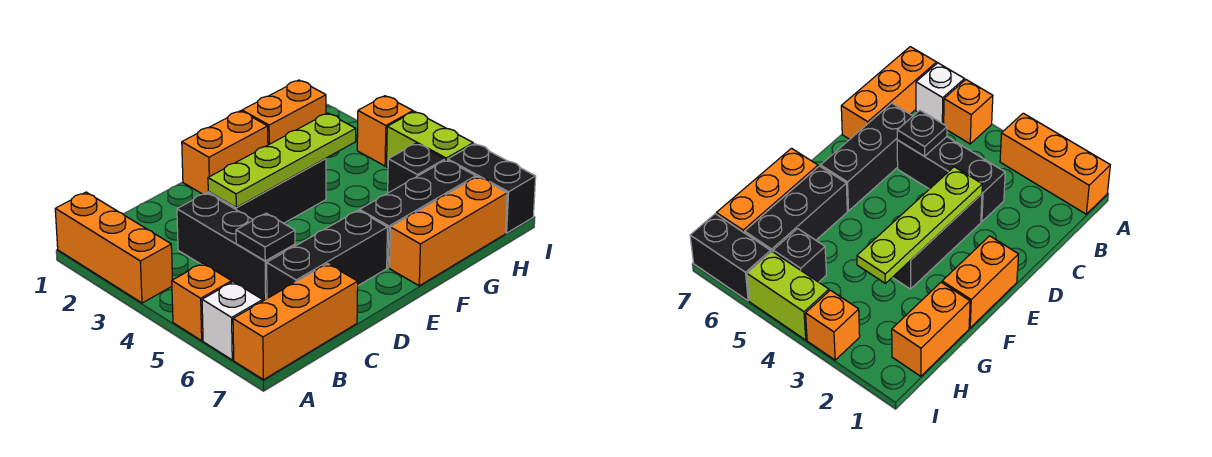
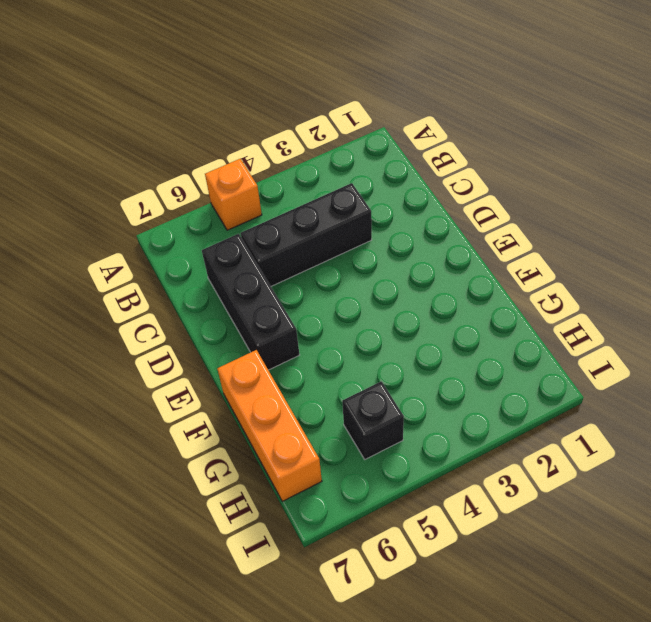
none -> orange 1x3 brick [55,192,173,303]
none -> white 1x1 brick [202,282,263,360]
none -> orange 1x3 brick [233,264,358,380]

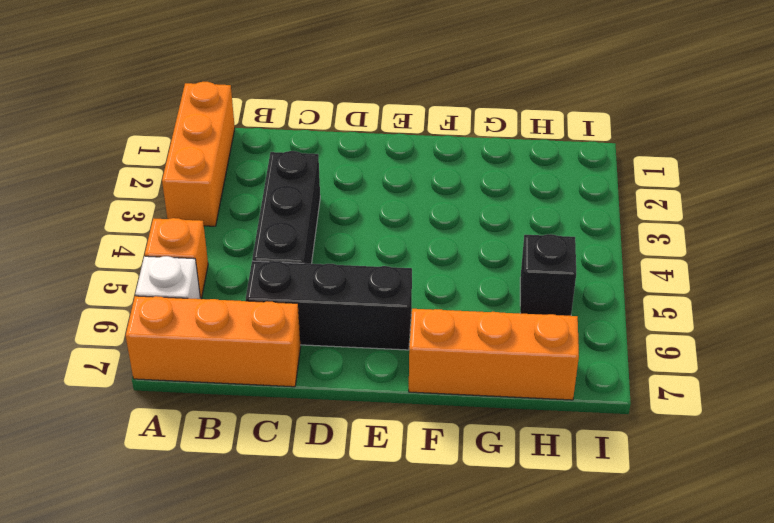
none -> black 1x3 brick [208,158,326,223]
none -> orange 1x2 brick [182,111,268,194]
none -> black 1x3 brick [359,160,476,268]

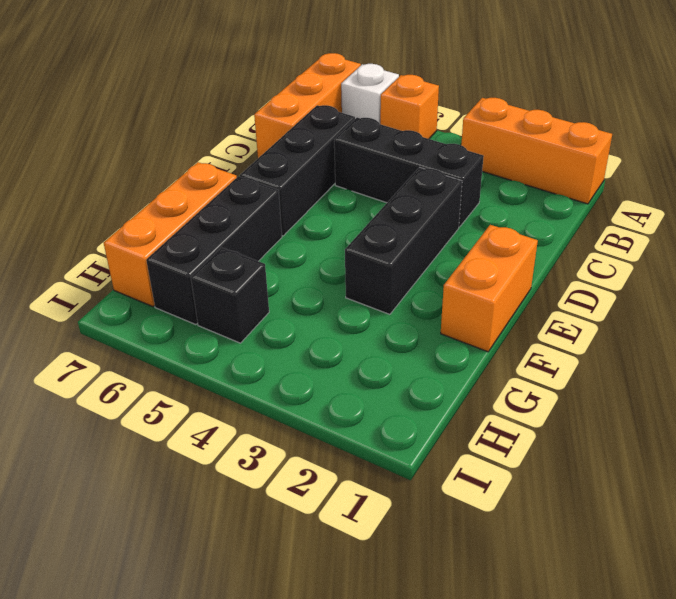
none -> orange 1x2 brick [242,80,326,145]
none -> orange 1x1 brick [357,96,413,166]
none -> lime 1x2 brick [387,111,473,168]

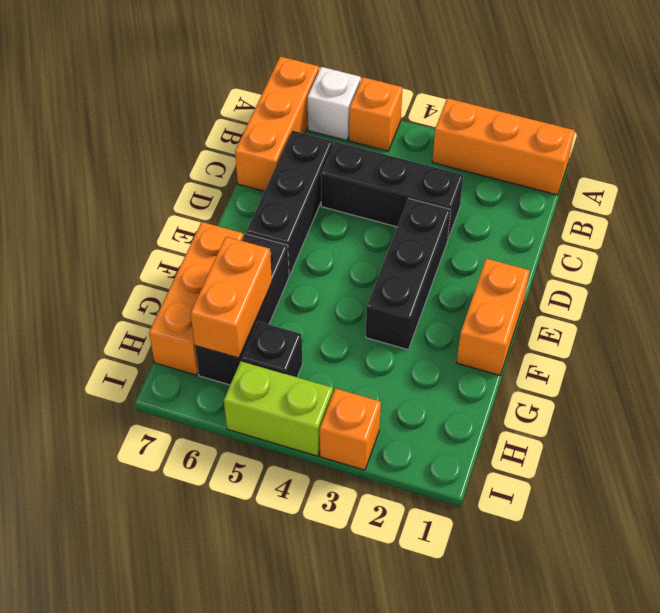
orange 1x2 brick [190,237,272,358] -> orange 1x2 brick moved to [242,80,326,145]
none -> black 1x2 brick [448,144,536,233]
none -> black 1x1 plate [236,213,295,261]
none -> lime 1x4 plate [208,113,356,207]

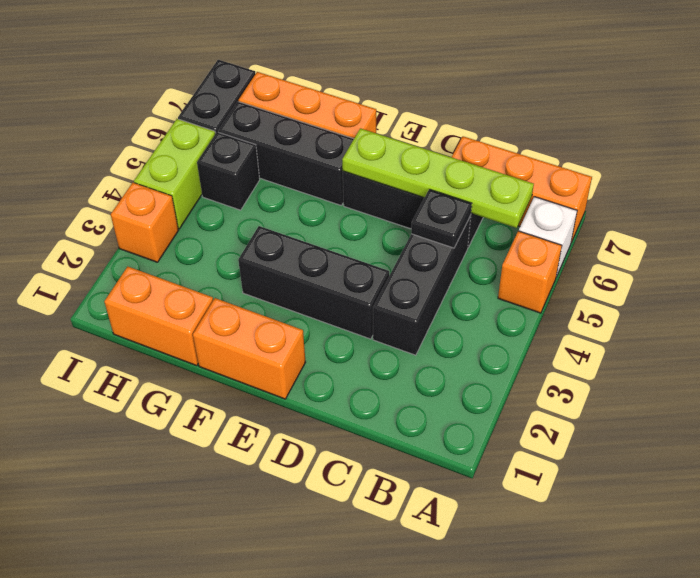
lime 1x4 plate [342,128,534,228] -> lime 1x4 plate moved to [208,113,356,207]
none -> orange 1x3 brick [55,192,173,303]

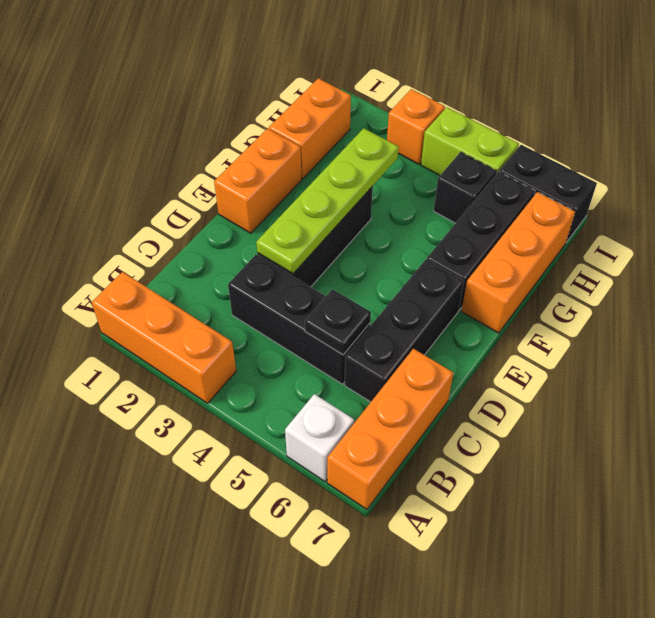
none -> orange 1x1 brick [172,263,232,341]

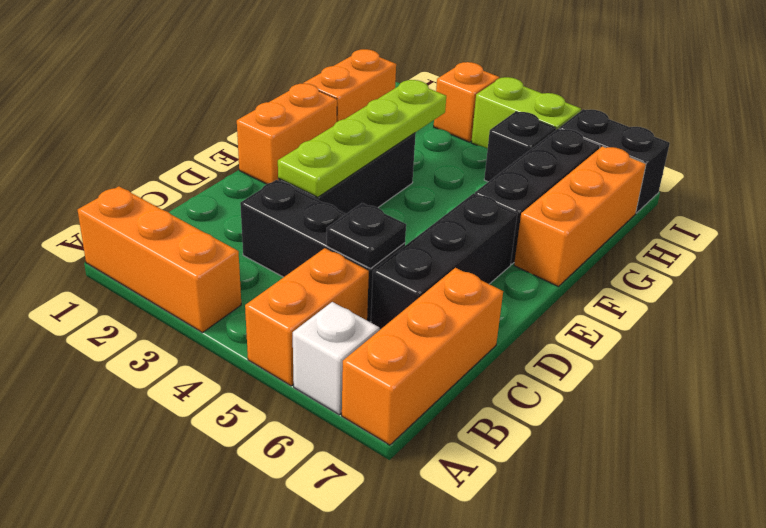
orange 1x2 brick [245,248,369,386] -> orange 1x1 brick [172,263,232,341]

